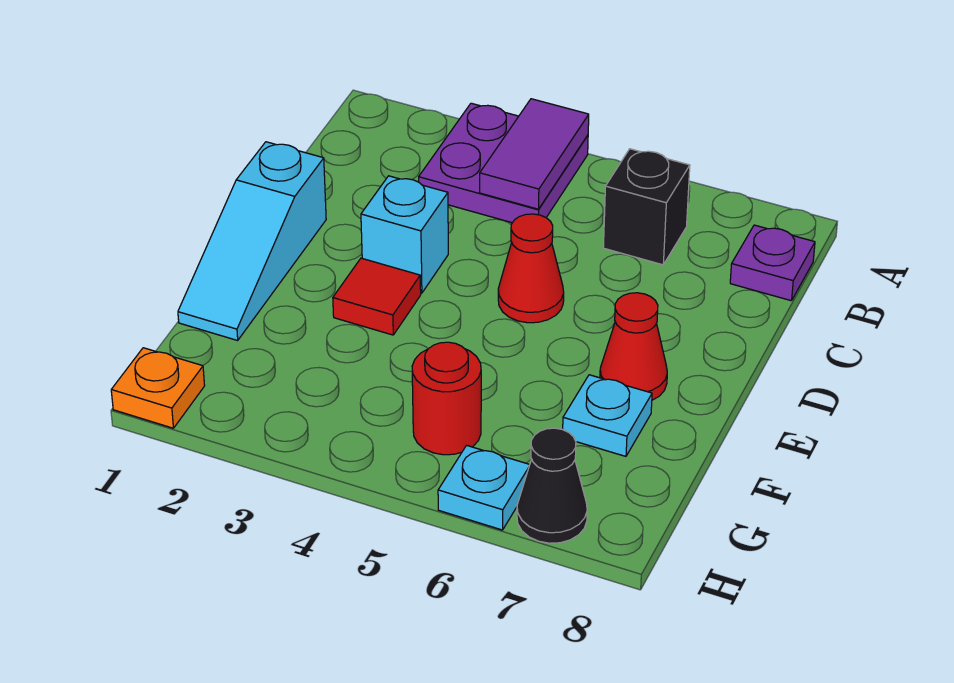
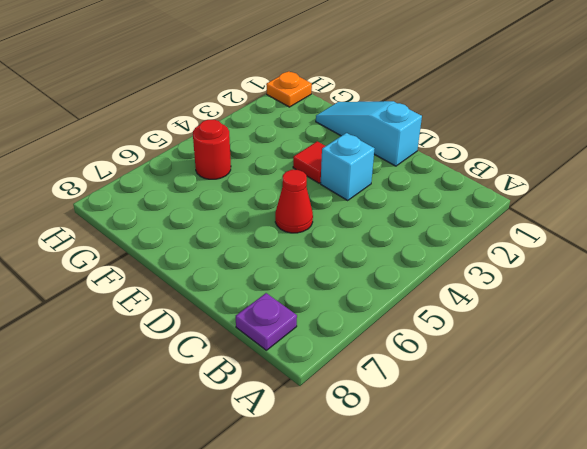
none -> purple 2x2 plate [419,103,588,223]
none -> black 1x1 brick [603,149,690,265]
none -> red 1x1 cone [600,293,667,400]

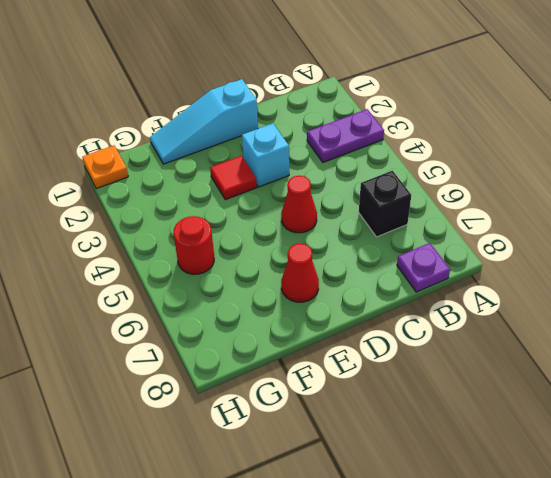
purple 1x2 plate [307,109,384,162] -> purple 2x2 plate [419,103,588,223]
none -> cyan 1x1 plate [563,375,652,456]
none -> cyan 1x1 plate [438,445,530,530]
none -> black 1x1 cone [517,428,587,543]

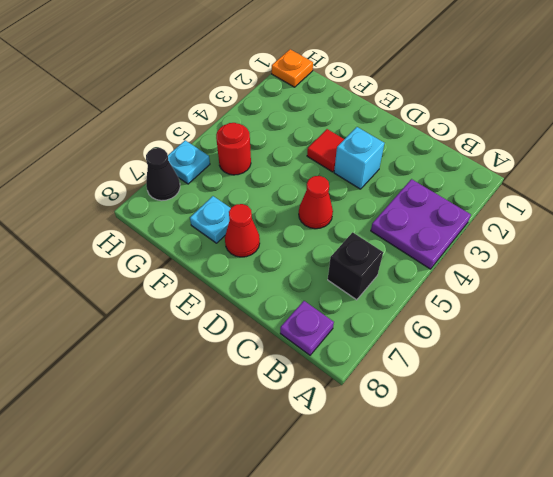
none -> cyan 1x3 slope [178,142,326,340]
none -> purple 1x2 tile [480,99,589,209]

